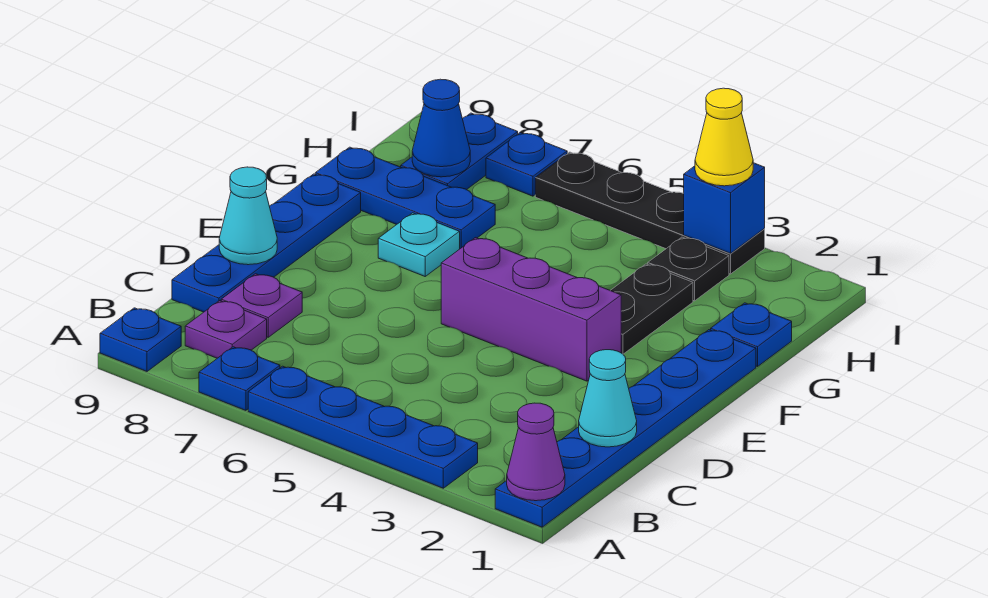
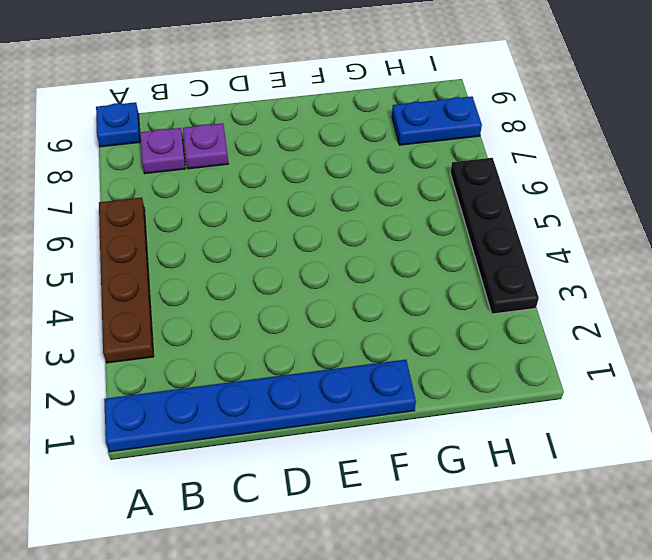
brown 1x4 plate [99,197,154,363] -> blue 1x4 plate [248,366,478,488]
none -> blue 1x1 plate [199,347,280,410]
none -> blue 1x4 plate [172,174,361,312]
none -> purple 1x3 brick [441,238,621,381]

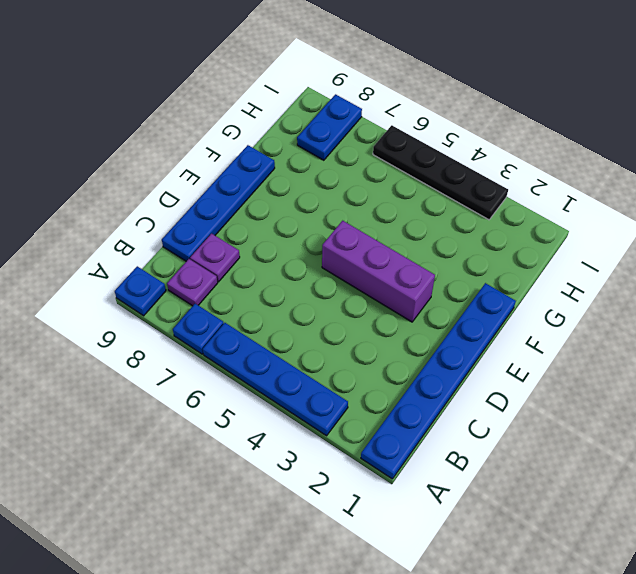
none -> black 1x2 plate [610,264,693,354]
none -> cyan 1x1 plate [378,213,460,276]
none -> blue 1x1 plate [711,303,792,367]

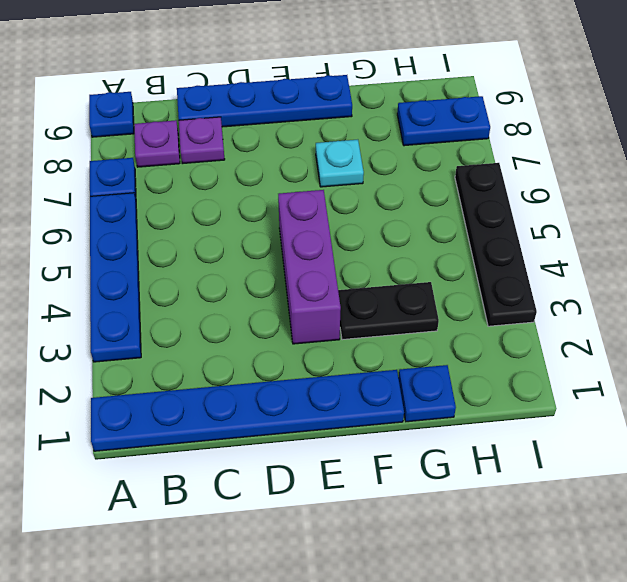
none -> blue 1x3 plate [315,147,495,249]
none -> black 1x1 plate [648,237,729,301]
none -> blue 1x1 plate [486,133,567,196]

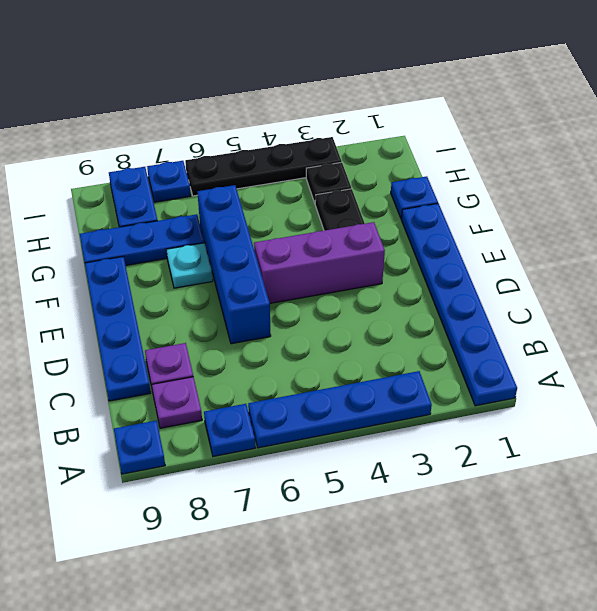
blue 1x4 brick [197,185,271,344] -> none
none -> purple 1x1 cone [507,403,565,501]
none -> cyan 1x1 cone [579,350,637,447]
none -> cyan 1x1 cone [219,167,277,265]

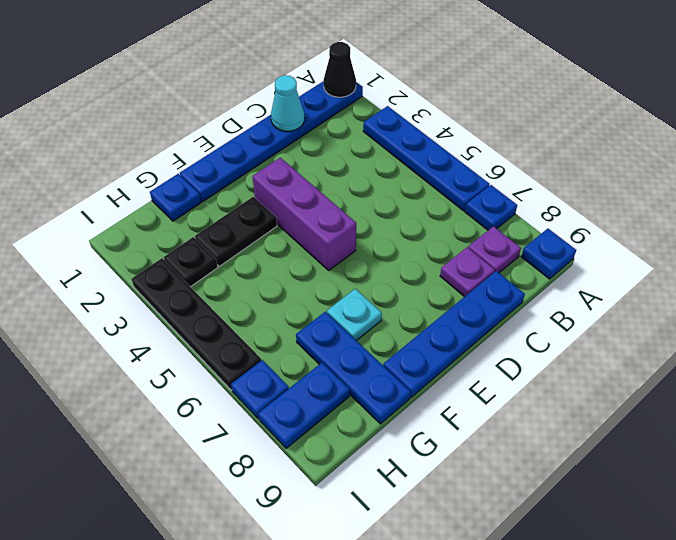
black 1x1 cone [324,42,356,97] -> purple 1x1 cone [507,403,565,501]
none -> cyan 1x1 cone [219,167,277,265]
none -> blue 1x1 cone [412,79,470,177]
none -> blue 1x1 brick [684,163,765,254]

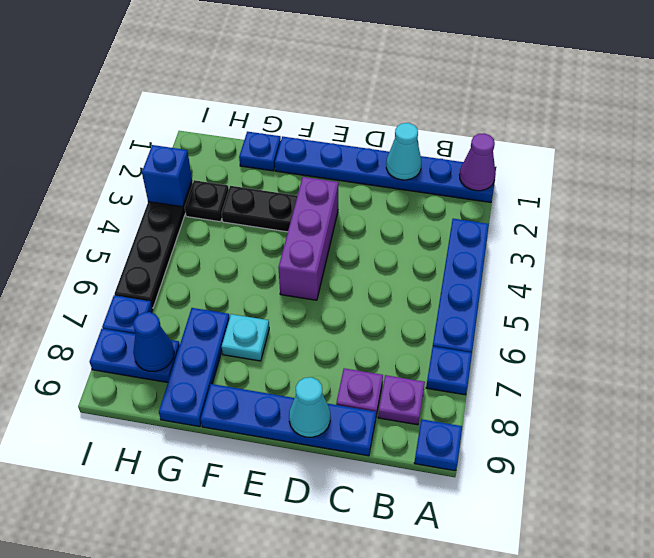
none -> yellow 1x1 cone [695,88,753,186]

